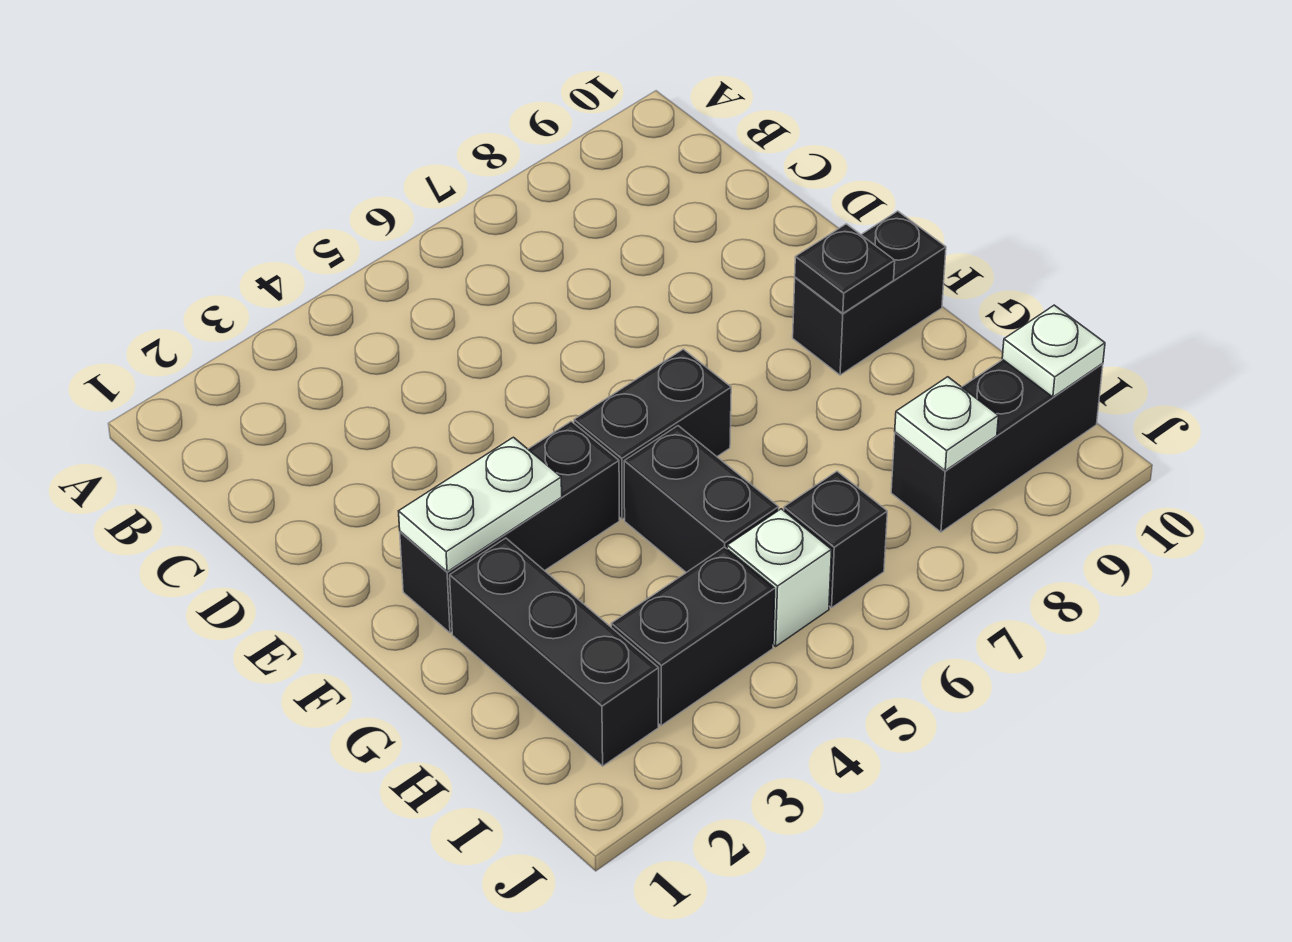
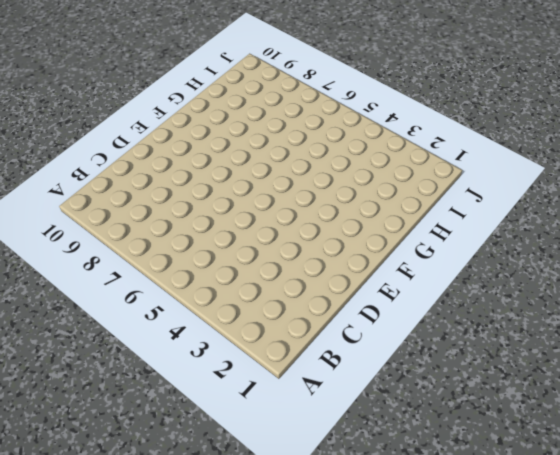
none -> black 1x3 brick [400,421,619,633]
none -> black 1x2 brick [574,349,731,519]
none -> black 1x2 brick [793,211,946,375]

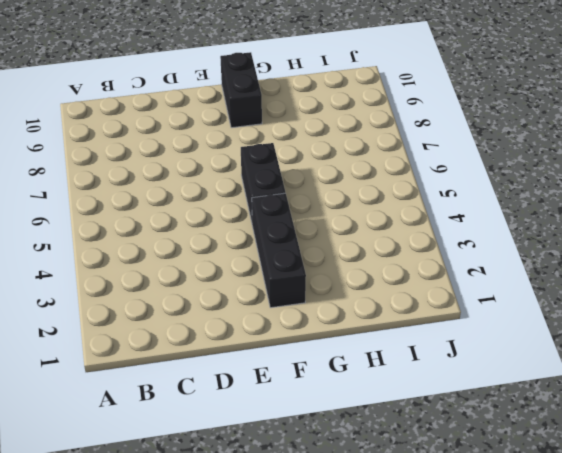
none -> black 1x3 brick [450,538,659,766]
none -> black 1x2 brick [624,426,779,573]
none -> black 1x2 brick [611,547,775,726]

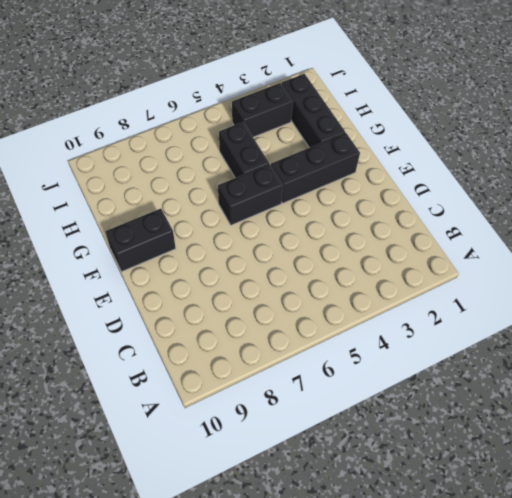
none -> white 1x1 brick [727,509,832,646]
none -> black 1x1 brick [784,471,887,608]
none -> black 1x3 brick [891,360,1103,532]

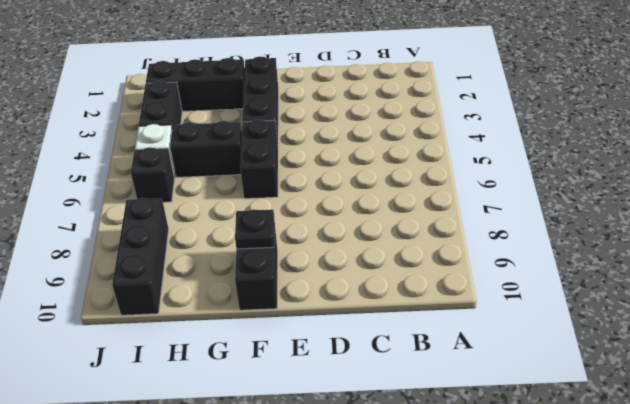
none -> white 1x2 plate [399,437,562,572]
none -> white 1x1 plate [895,377,998,471]
none -> white 1x1 plate [1002,305,1105,397]

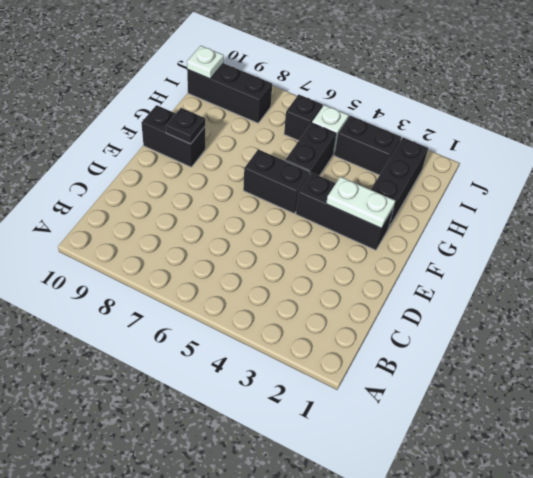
none -> white 1x1 plate [895,377,998,471]

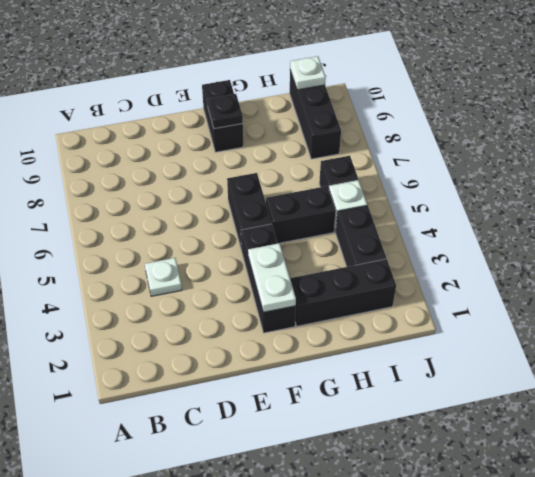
white 1x1 plate [145,258,182,296] -> white 1x1 plate moved to [895,377,998,471]

